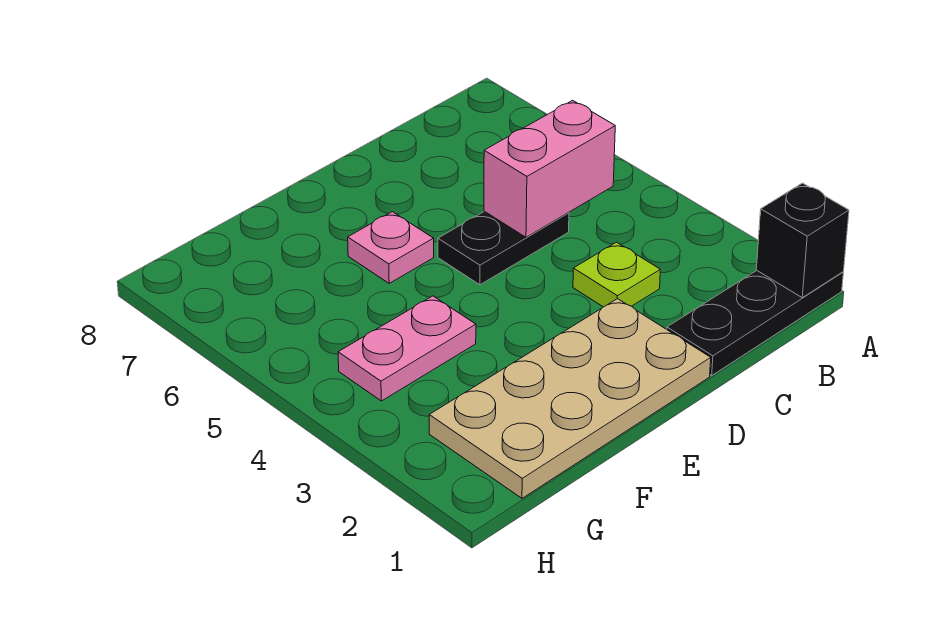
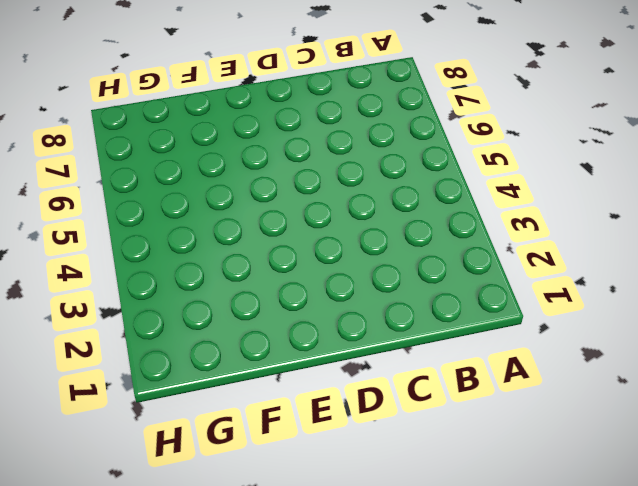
none -> black 1x3 plate [667,270,843,375]
none -> lime 1x1 plate [573,242,660,307]

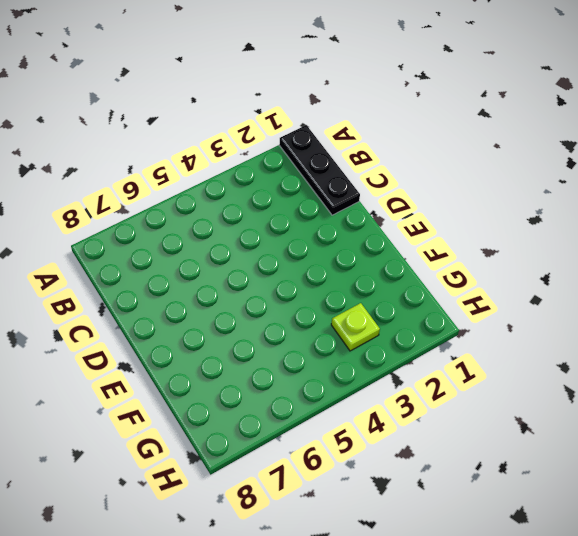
lime 1x1 plate [331,303,380,351] -> lime 1x1 plate moved to [573,242,660,307]
none -> black 1x2 plate [438,211,569,285]
none -> tan 2x4 plate [429,299,711,498]

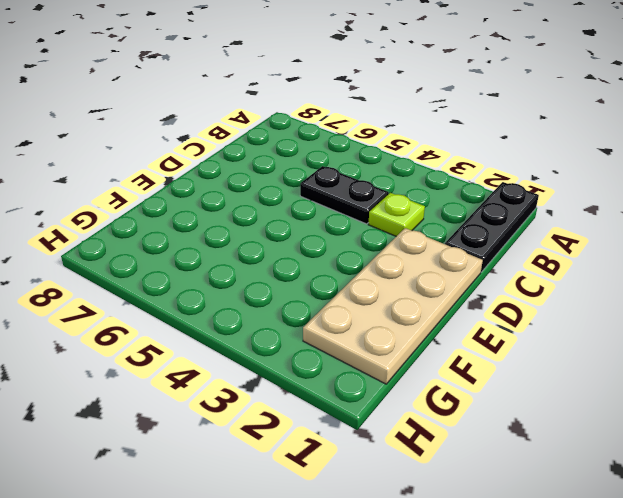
black 1x2 plate [300,166,389,224] -> black 1x2 plate turned to [438,211,569,285]
none -> pink 1x1 plate [348,212,434,283]
none -> pink 1x2 plate [338,296,476,401]

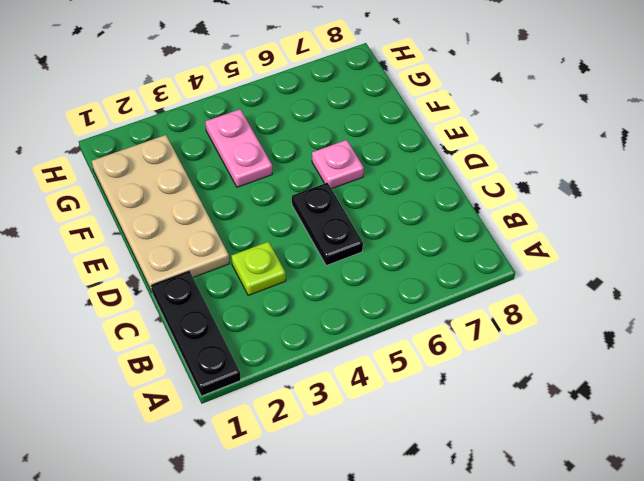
none -> black 1x1 brick [756,183,849,298]
none -> pink 1x2 brick [484,100,615,237]

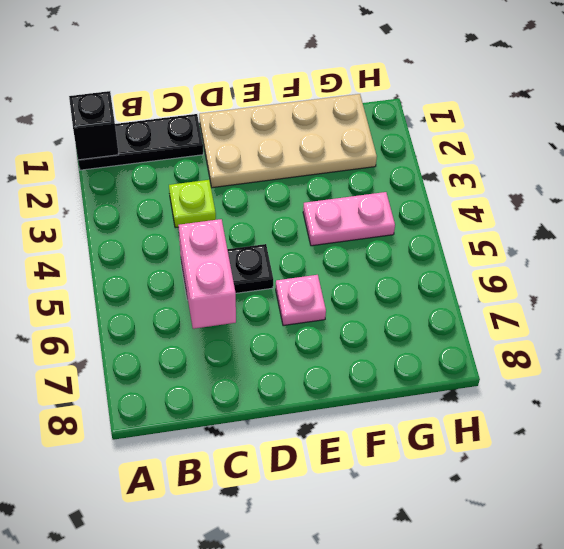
pink 1x2 brick [178,219,236,329] -> pink 1x2 brick turned to [484,100,615,237]

